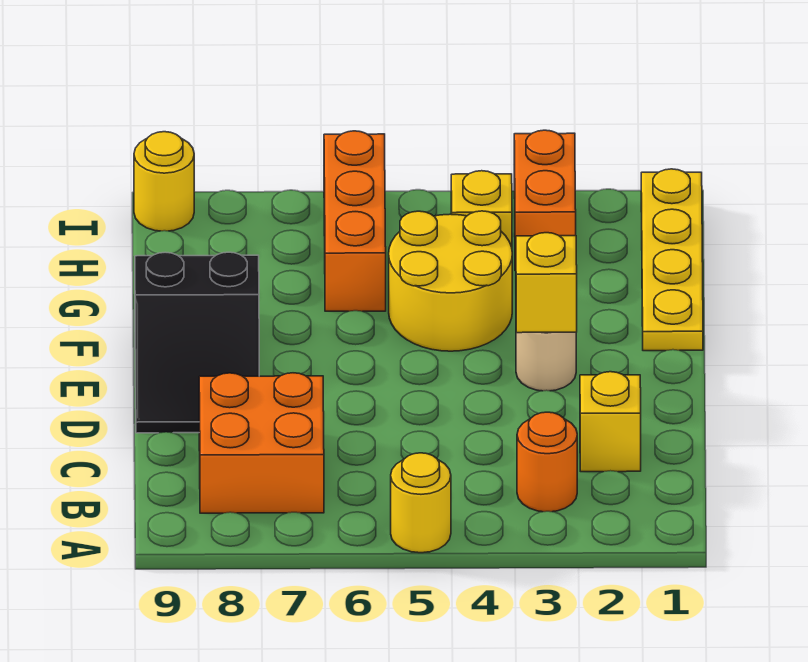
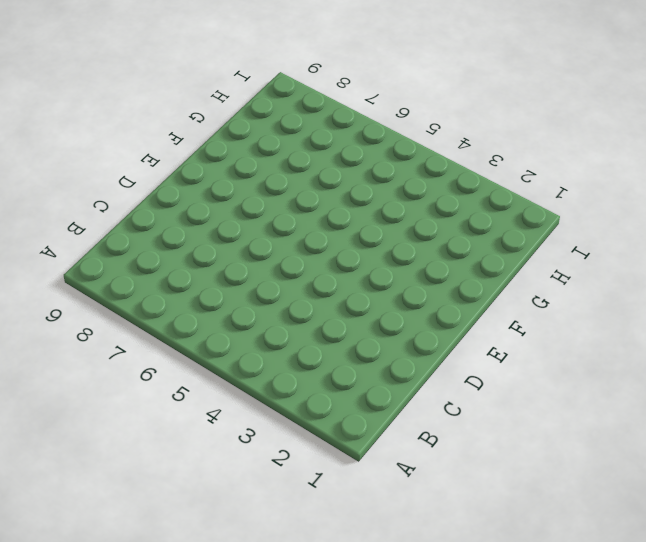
none -> yellow 1x1 round brick [391,453,451,553]
none -> orange 1x1 round brick [517,412,577,512]
none -> orange 2x2 brick [199,373,324,513]

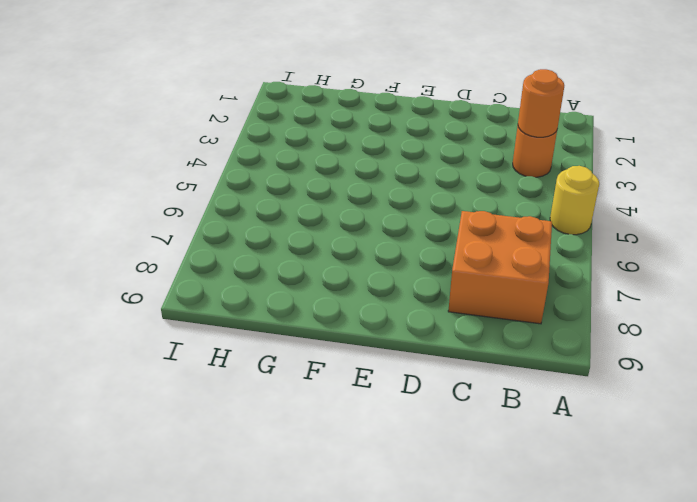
orange 1x1 round brick [518,69,564,137] -> none
none -> yellow 1x1 brick [580,372,641,472]
none -> black 2x3 slope [135,252,259,433]
none -> tan 1x1 round brick [516,332,576,391]

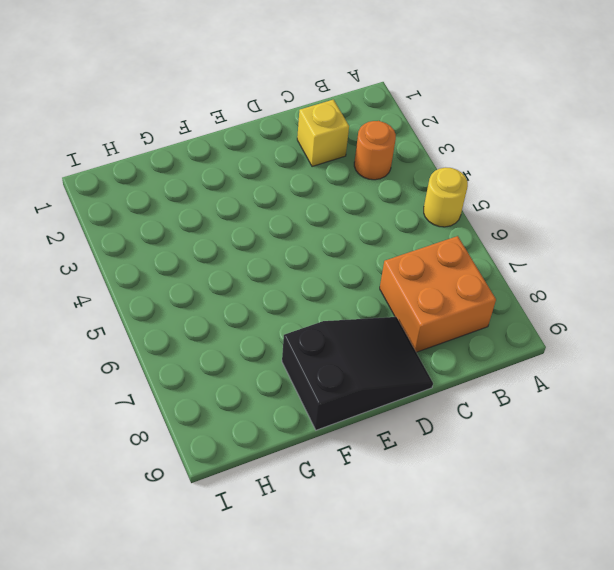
none -> tan 1x1 round brick [516,332,576,391]
none -> yellow 1x4 plate [641,169,703,351]
none -> yellow 2x2 round brick [389,211,512,351]

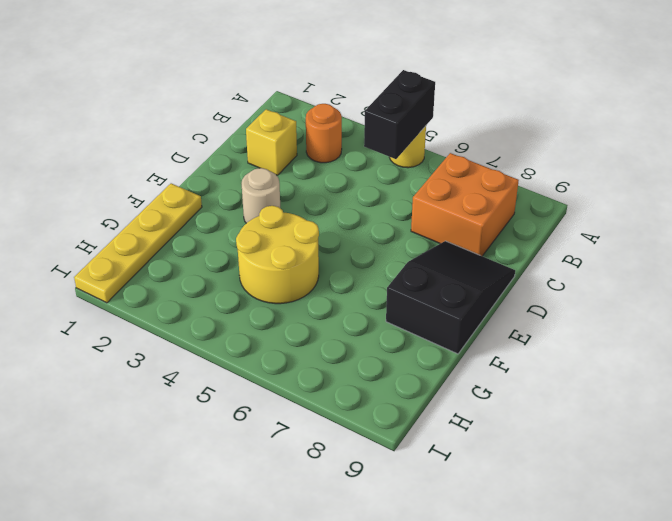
black 1x2 brick [364,70,435,159] -> none
none -> orange 1x3 brick [324,131,386,311]
none -> orange 1x2 brick [514,130,576,271]
none -> yellow 1x1 brick [451,171,512,247]

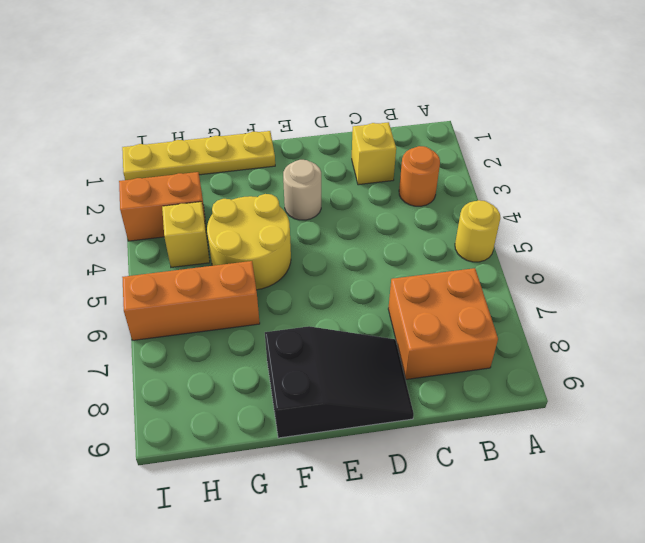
none -> yellow 1x1 round brick [134,132,194,231]
none -> yellow 1x1 brick [516,233,577,333]

